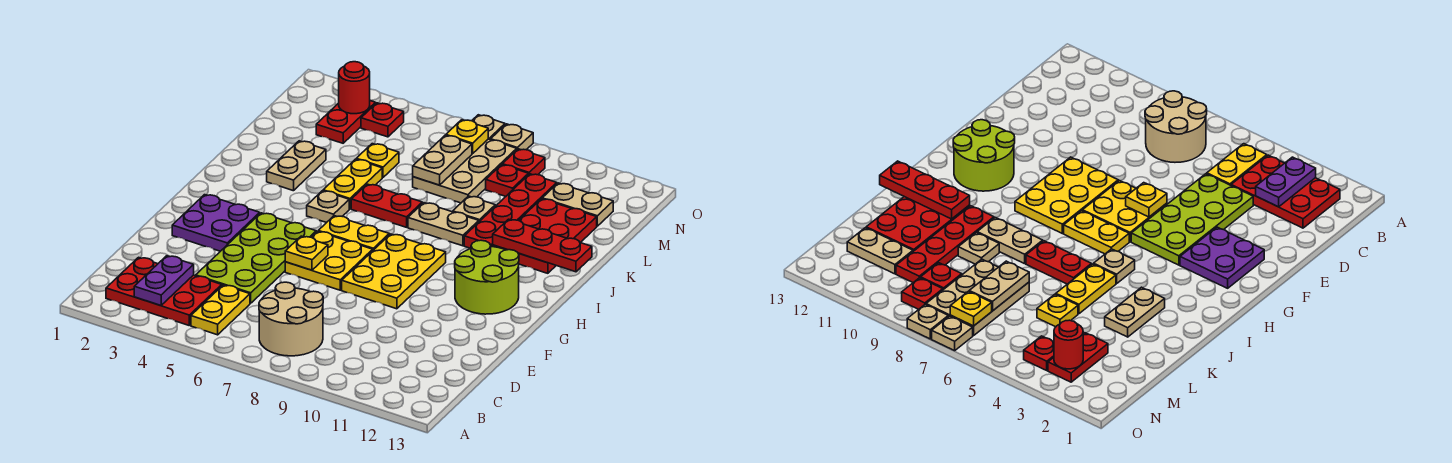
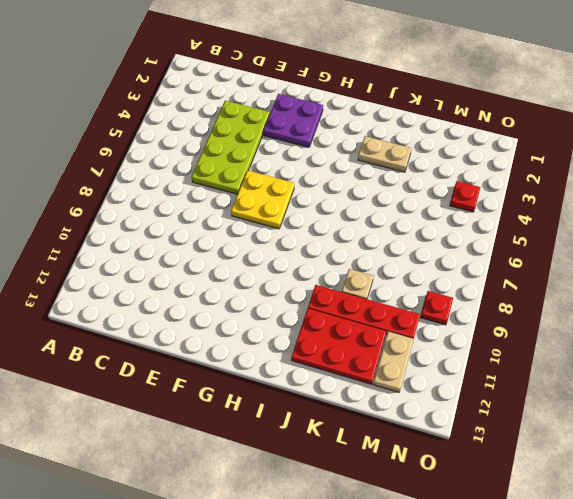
lime 2x4 plate [192,101,270,194] -> lime 2x4 plate turned to [196,213,316,303]
none -> red 2x3 plate [106,257,222,325]
none -> yellow 1x2 plate [191,285,250,335]
none -> tan 2x2 round brick [259,282,323,356]
none -> yellow 2x3 plate [342,234,446,309]

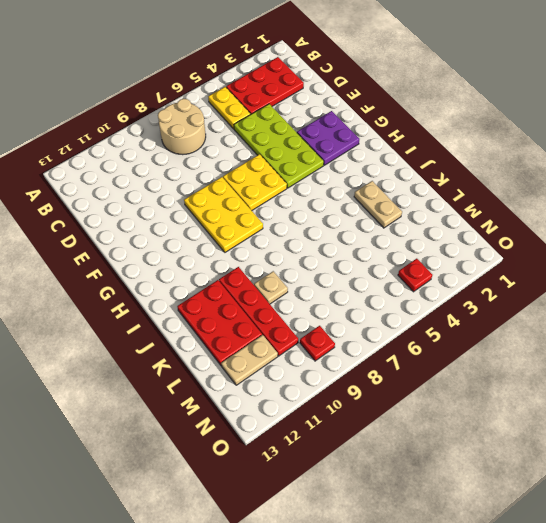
none -> lime 2x2 round brick [455,240,519,314]
none -> yellow 1x2 plate [318,216,389,250]
none -> tan 1x1 plate [307,191,349,223]
none -> yellow 1x2 plate [323,159,382,209]

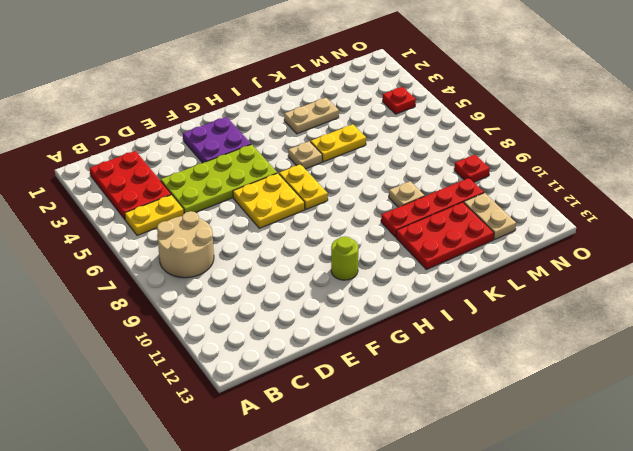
lime 1x1 round brick [331,236,358,280] -> lime 2x2 round brick [455,240,519,314]
none -> yellow 2x3 plate [342,234,446,309]
none -> red 1x2 plate [351,184,422,227]
none -> tan 1x2 plate [408,203,479,246]
none -> yellow 1x1 plate [357,144,399,178]

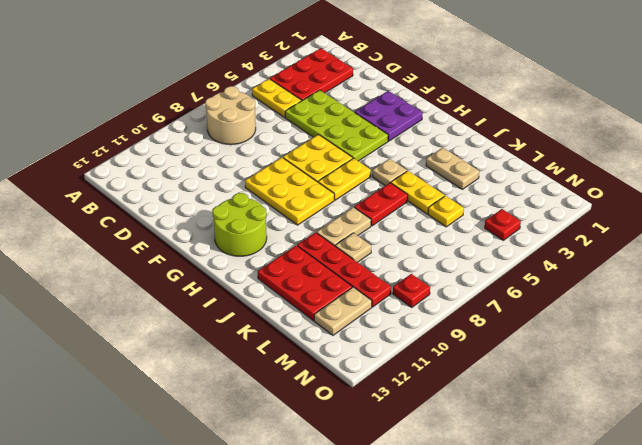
none -> tan 2x3 plate [413,139,517,203]
none -> red 1x2 plate [316,101,375,143]
none -> red 1x1 plate [486,165,528,196]
none -> tan 1x1 plate [472,115,505,140]

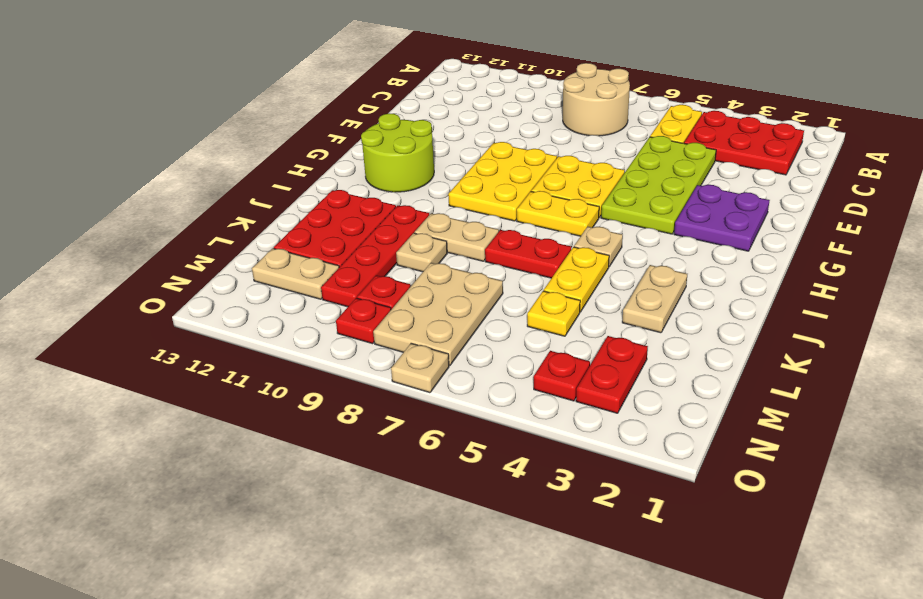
none -> tan 1x1 plate [491,124,533,150]
none -> purple 1x2 plate [134,256,194,306]
none -> yellow 1x1 plate [285,236,328,270]
none -> red 1x3 plate [493,219,592,272]

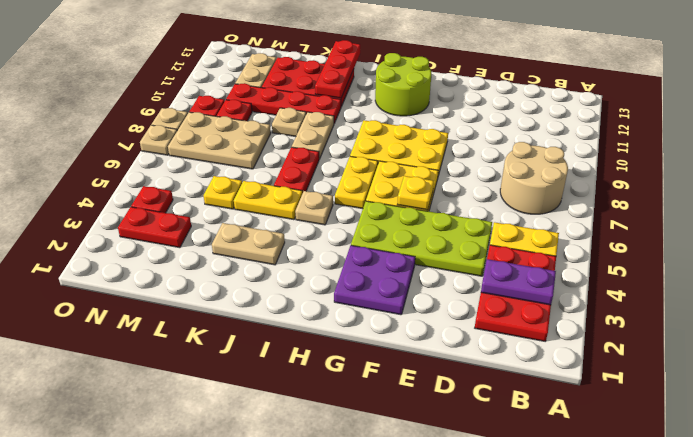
none -> tan 1x2 plate [413,135,472,185]
none -> red 1x1 round brick [339,62,370,114]
none -> yellow 1x1 plate [446,120,488,154]

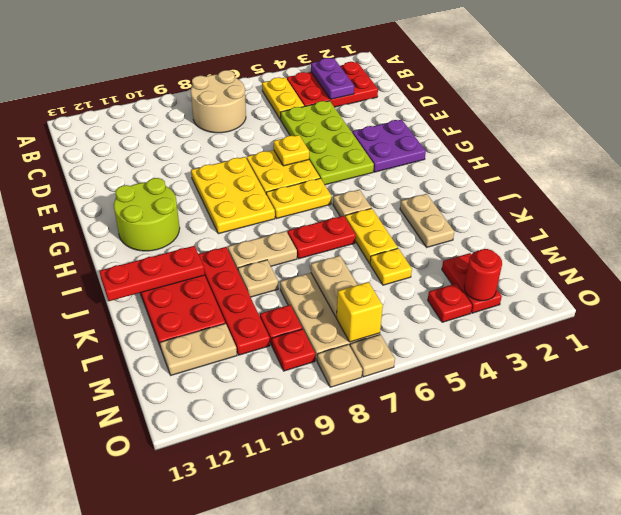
yellow 1x1 brick [337,282,383,342] -> yellow 1x1 plate [446,120,488,154]

